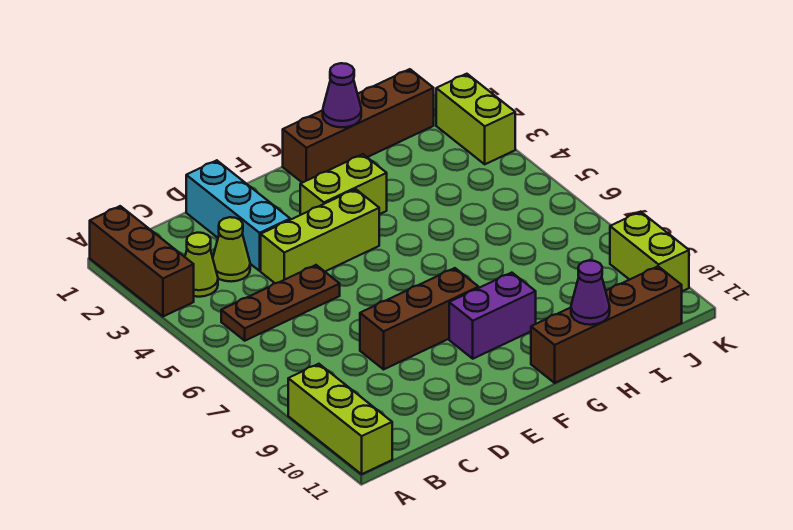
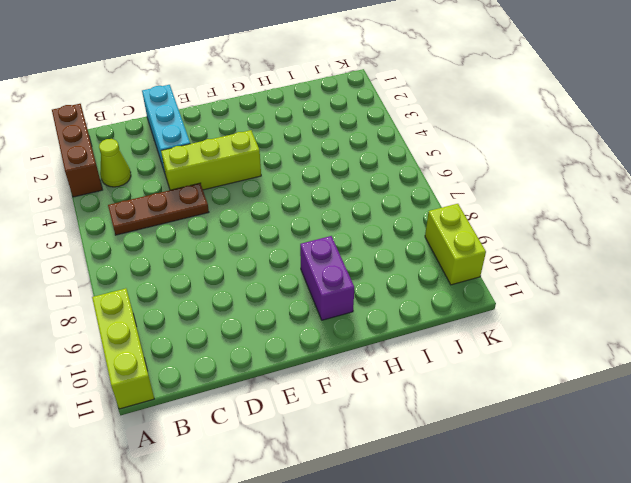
purple 1x2 brick [300,236,354,320] -> purple 1x2 brick turned to [449,273,536,359]
none -> lime 1x1 cone [213,217,250,282]
none -> brown 1x3 brick [360,268,479,369]
none -> lime 1x2 brick [300,154,387,215]

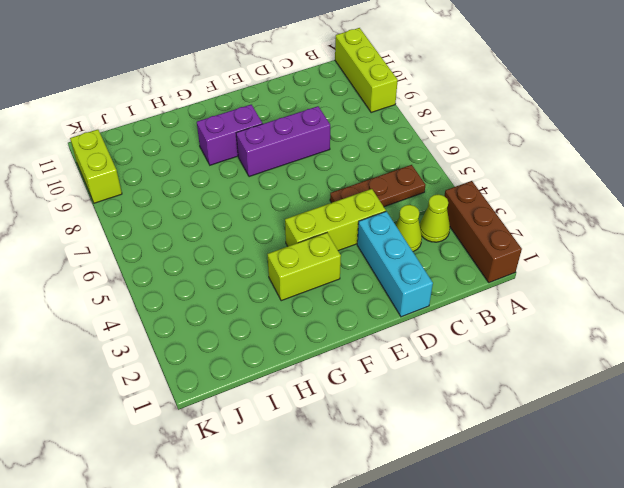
purple 1x3 brick [236,106,330,177] -> brown 1x3 brick [360,268,479,369]
none -> brown 1x4 brick [283,69,434,183]
none -> brown 1x4 brick [531,266,682,383]
none -> lime 1x2 brick [436,74,515,164]

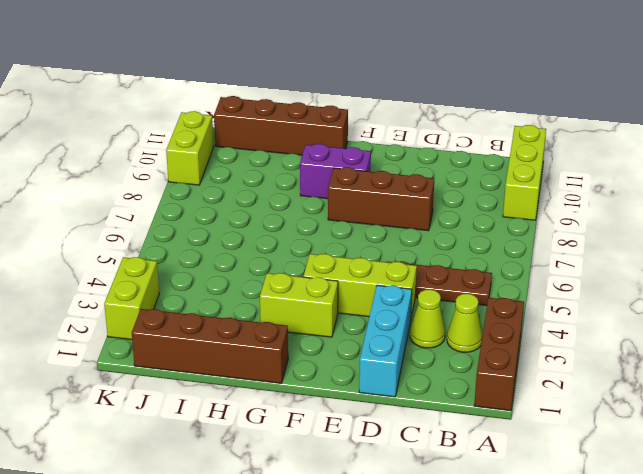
none -> purple 1x1 cone [323,63,361,127]
none -> purple 1x1 cone [571,261,610,325]

